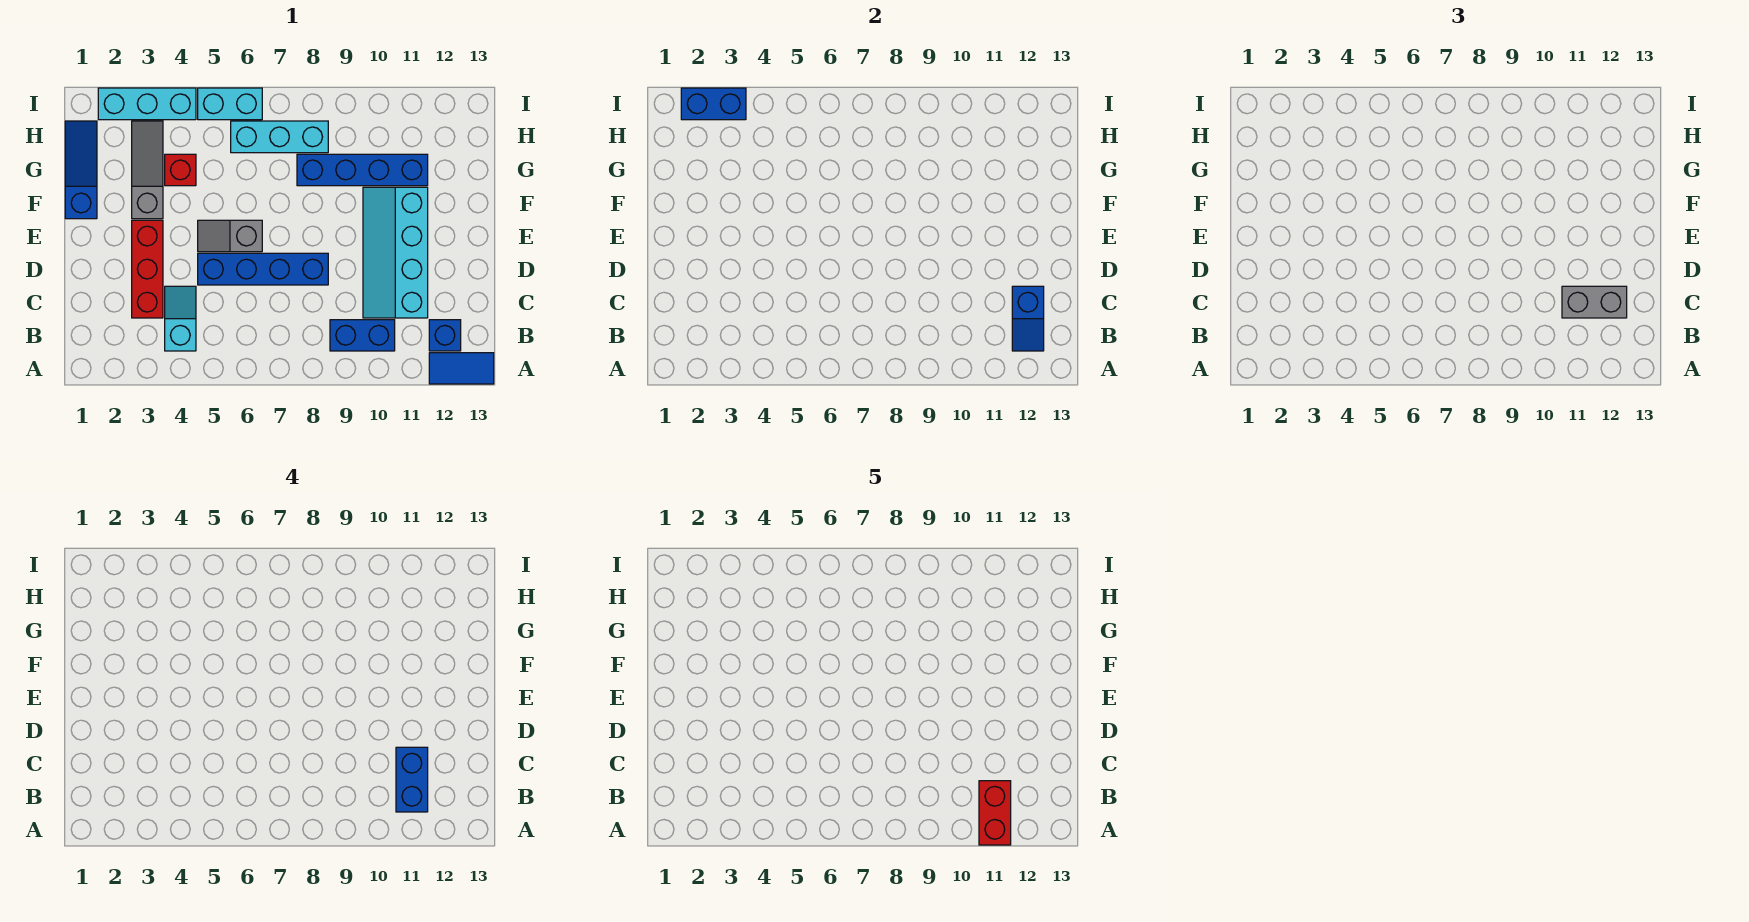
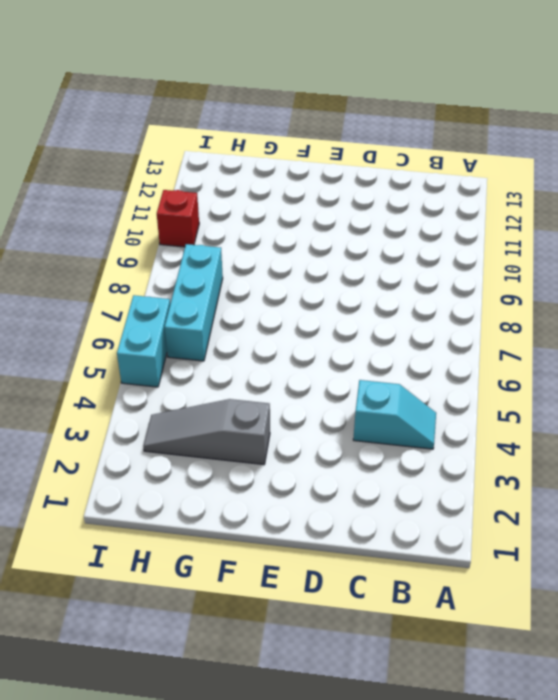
cyan 1x2 slope [353,380,436,449] -> cyan 1x2 slope turned to [165,286,196,351]
red 1x1 brick [157,190,199,247] -> red 1x1 brick moved to [165,154,196,186]
none -> blue 1x2 tile [429,353,494,384]
none -> blue 1x2 brick [330,320,395,351]
none -> blue 1x1 brick [429,320,461,351]

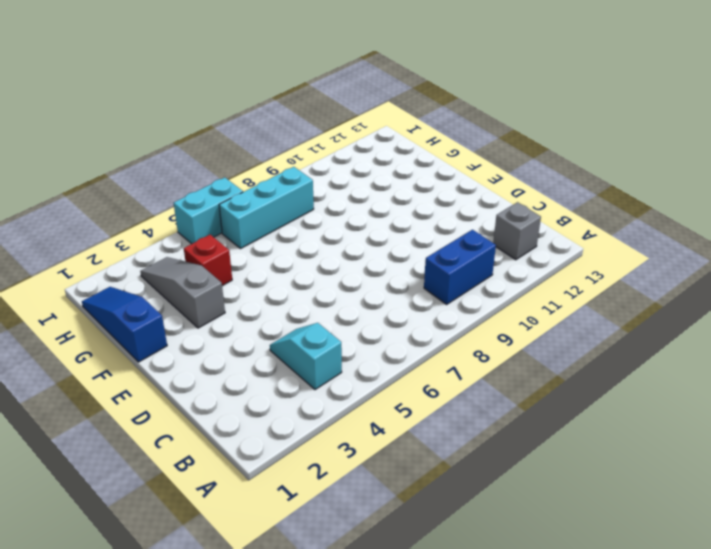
grey 1x1 brick [493,202,541,260] -> blue 1x1 brick [429,320,461,351]
none -> blue 1x2 tile [429,353,494,384]
none -> red 1x3 brick [132,220,163,318]
none -> cyan 2x4 slope [363,187,428,318]

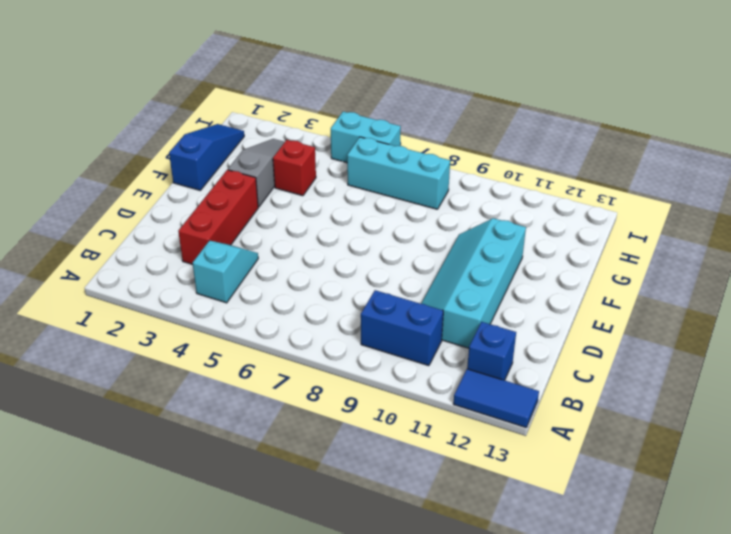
none -> blue 1x4 brick [198,253,328,285]
none -> grey 1x2 slope [198,220,262,252]
none -> blue 1x4 brick [297,154,428,186]

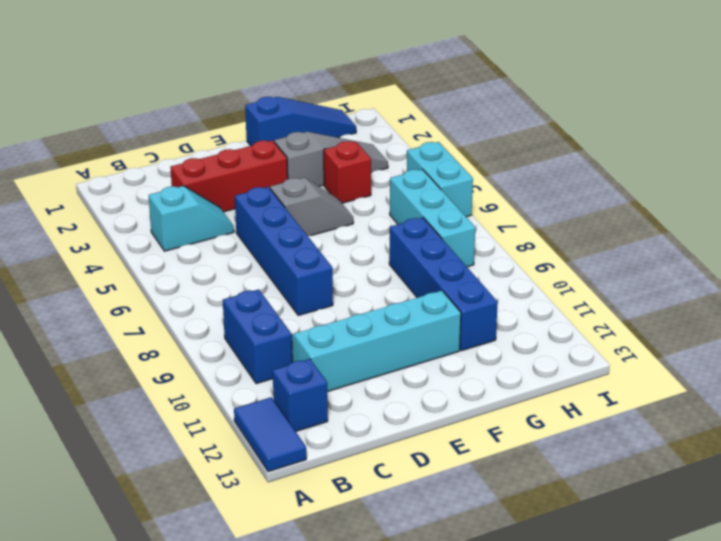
grey 1x2 slope [270,177,353,236] -> grey 1x2 slope turned to [198,220,262,252]
none -> cyan 1x3 brick [98,88,196,120]
none -> blue 1x2 slope [1012,286,1044,351]
none -> blue 1x2 brick [681,88,746,120]

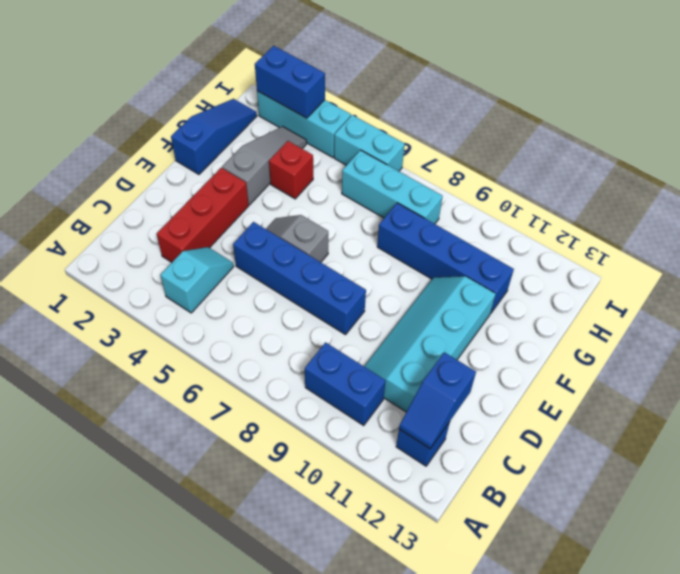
none -> blue 1x2 tile [429,353,494,384]
none -> grey 1x2 brick [1562,286,1627,318]
none -> blue 1x2 brick [396,747,428,812]

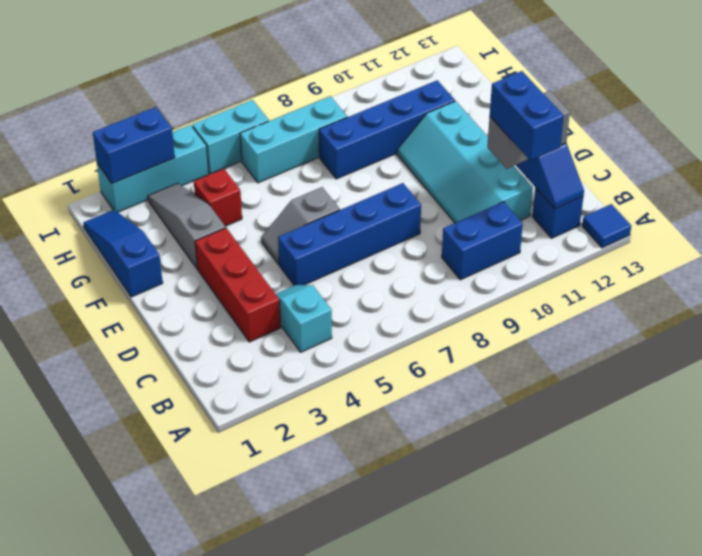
blue 1x1 tile [582,204,631,248] -> blue 1x2 tile [429,353,494,384]
none -> red 1x2 brick [979,781,1011,845]

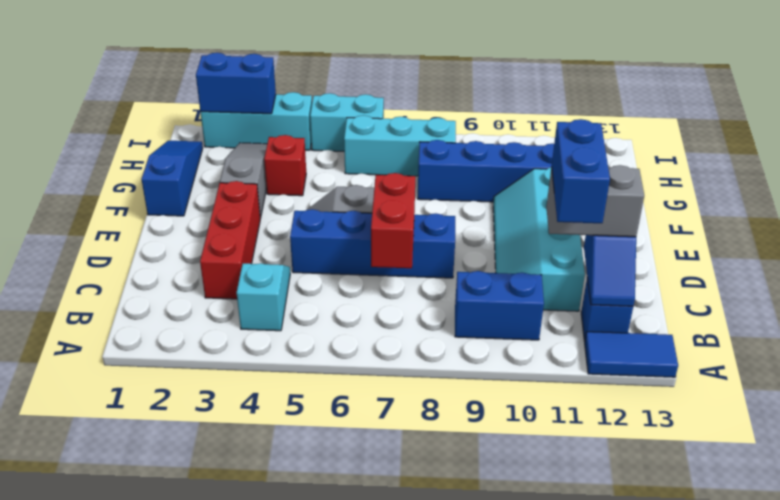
red 1x2 brick [371,173,415,268] -> red 1x2 brick moved to [979,781,1011,845]

